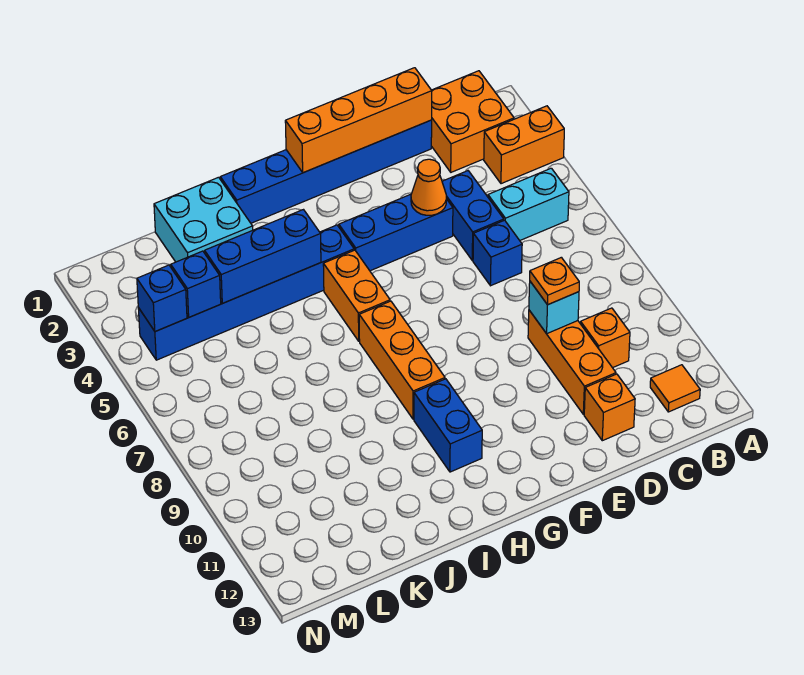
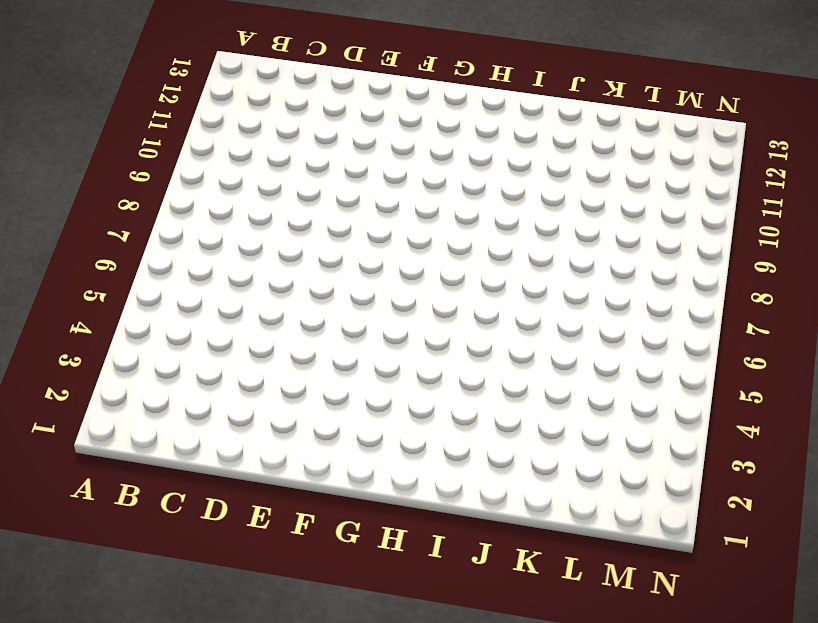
none -> orange 1x2 brick [484,106,564,184]
none -> orange 2x2 brick [431,71,514,172]
none -> cyan 1x2 brick [488,168,569,240]

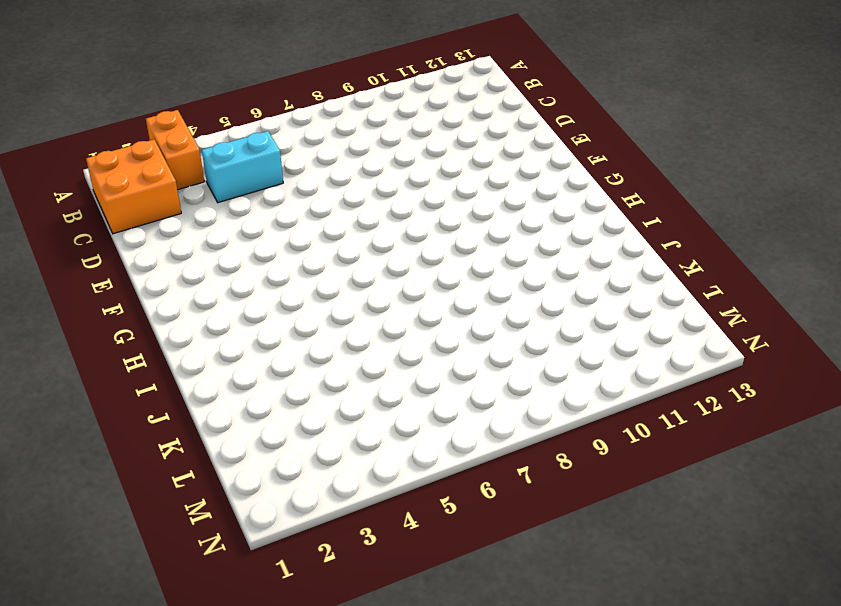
cyan 1x2 brick [202,131,283,203] -> cyan 1x2 brick turned to [488,168,569,240]
none -> orange 1x1 tile [650,365,700,412]
none -> orange 1x1 brick [581,308,630,368]
none -> blue 1x6 brick [220,120,432,223]

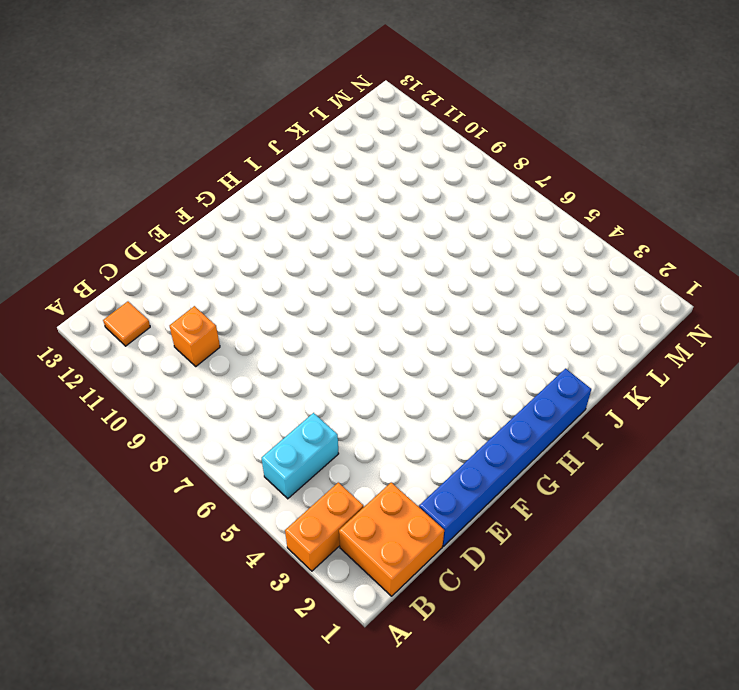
none -> blue 1x2 brick [442,171,504,260]
none -> blue 1x1 brick [473,220,522,286]
none -> orange 1x3 brick [528,310,616,414]

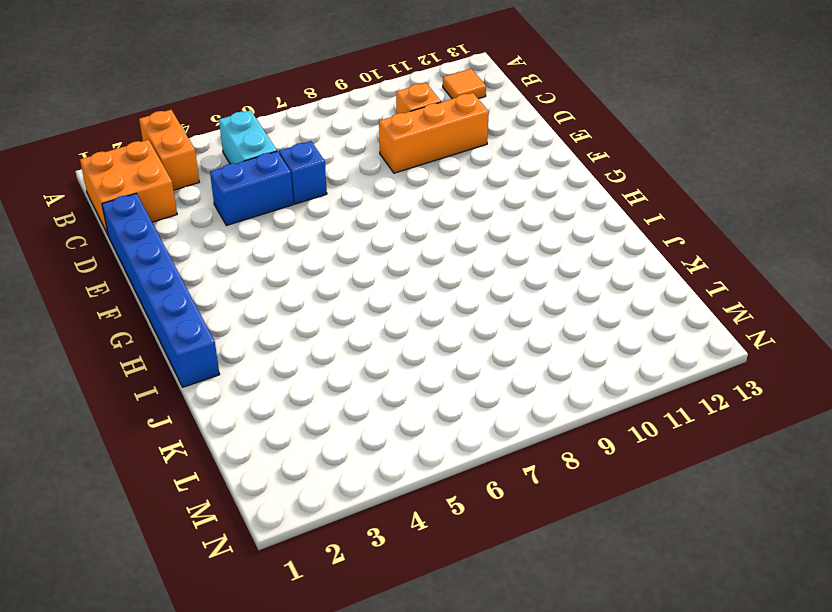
none -> orange 1x1 brick [584,374,635,441]
none -> blue 1x3 brick [339,194,453,271]
none -> blue 1x6 brick [138,225,354,360]

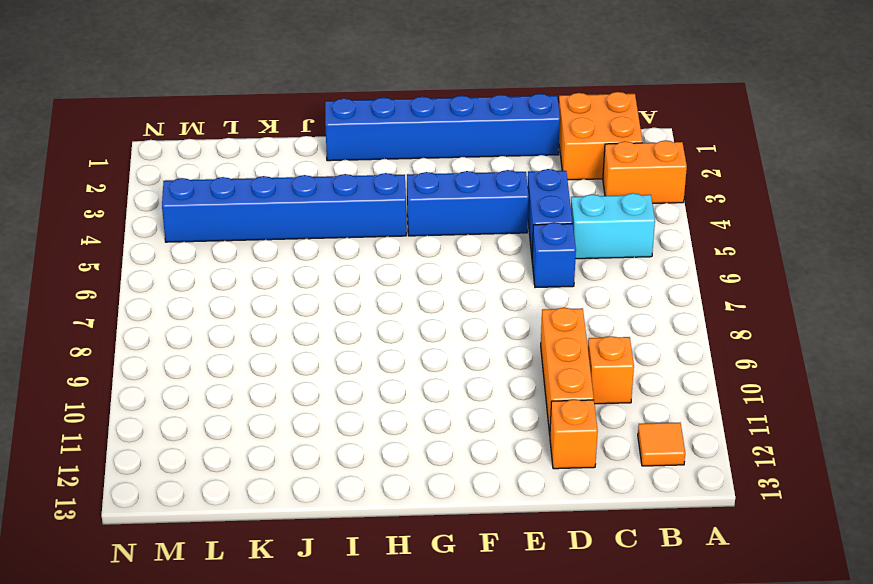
none -> orange 1x2 brick [323,250,390,341]
none -> orange 1x3 brick [359,301,445,419]
none -> blue 1x2 brick [414,379,482,472]

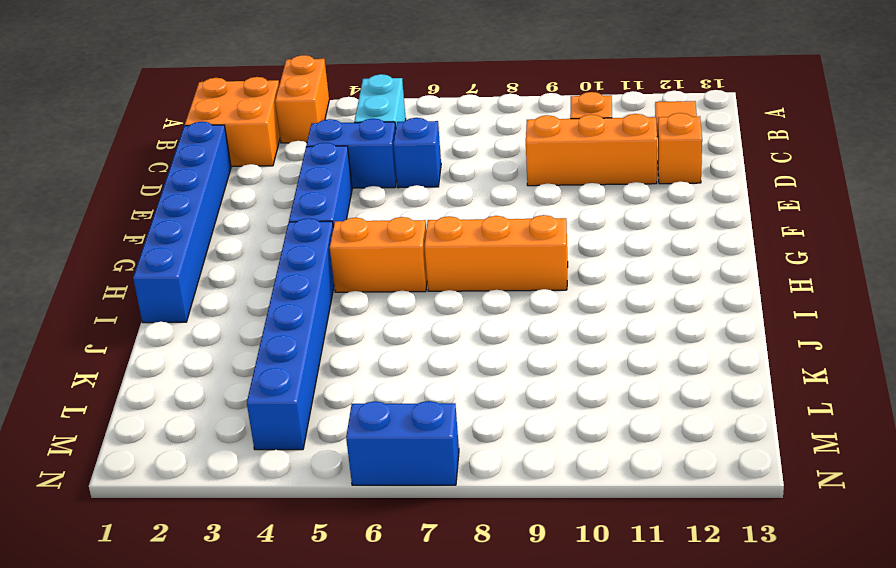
blue 1x2 brick [346,401,459,485] -> blue 1x2 brick moved to [414,379,482,472]
none -> cyan 2x2 brick [154,177,253,262]
none -> orange 1x4 brick [285,68,432,173]
none -> cyan 1x1 brick [529,282,579,334]

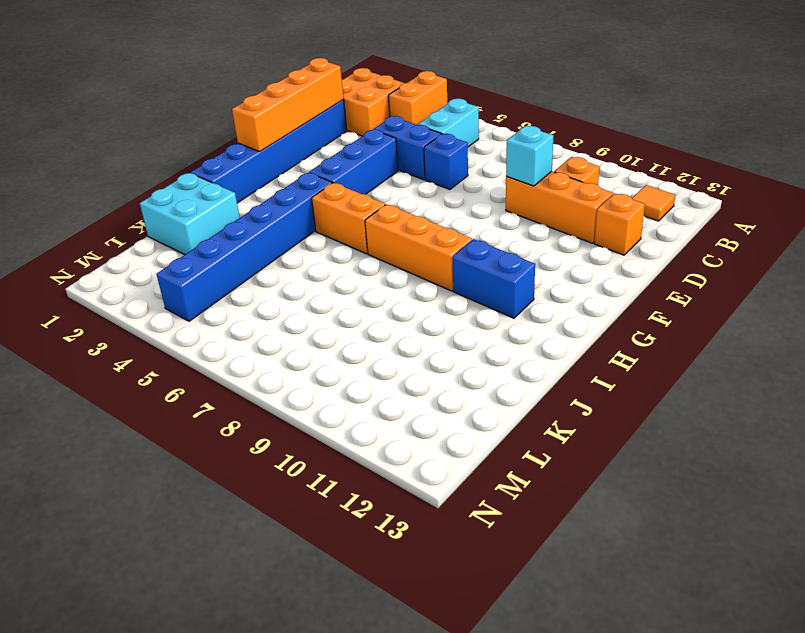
none -> orange 1x1 cone [411,159,446,215]
none -> blue 1x3 brick [205,210,321,303]
none -> blue 1x1 brick [171,251,221,317]

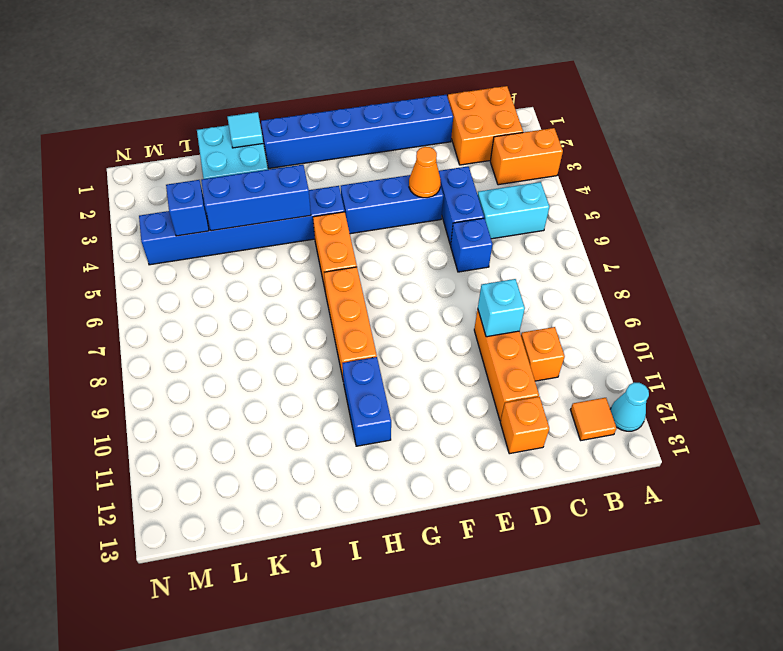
cyan 1x1 cone [610,382,649,431] -> none
cyan 1x1 tile [227,112,263,148] -> none
none -> orange 1x4 brick [285,68,432,173]
none -> blue 1x1 brick [137,265,187,332]
none -> orange 1x1 plate [530,257,579,305]

